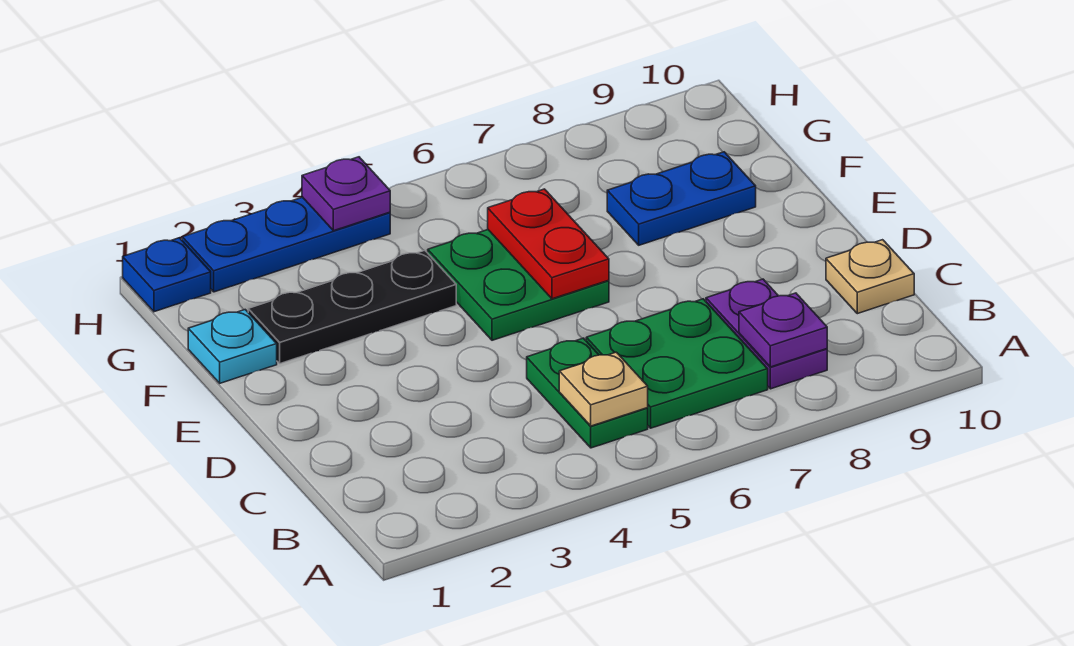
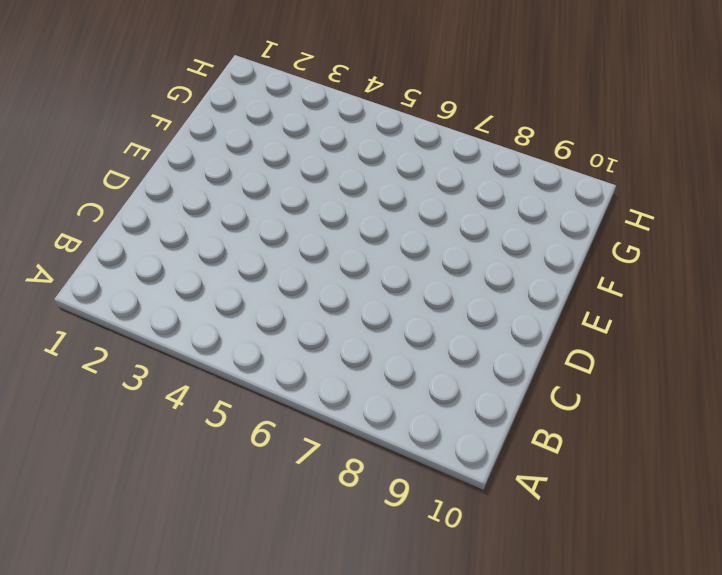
none -> green 1x2 plate [527,338,648,448]
none -> green 2x2 plate [586,299,768,428]
none -> purple 1x2 plate [706,279,827,389]

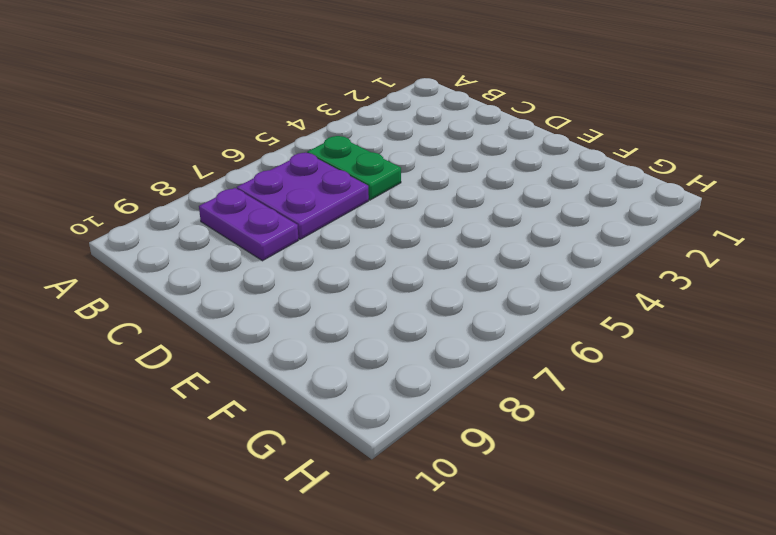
purple 2x2 plate [237,152,369,239] -> green 2x2 plate [586,299,768,428]
none -> tan 1x1 plate [826,240,914,314]
none -> green 2x2 plate [428,230,609,340]
none -> cyan 1x1 plate [188,310,277,383]

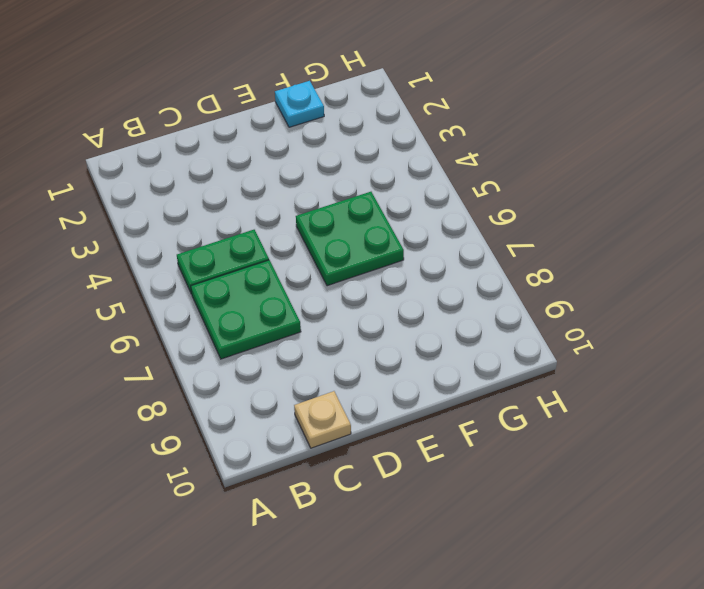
none -> purple 1x2 plate [706,279,827,389]
none -> black 1x3 plate [248,250,456,364]
none -> blue 1x2 plate [607,152,756,245]

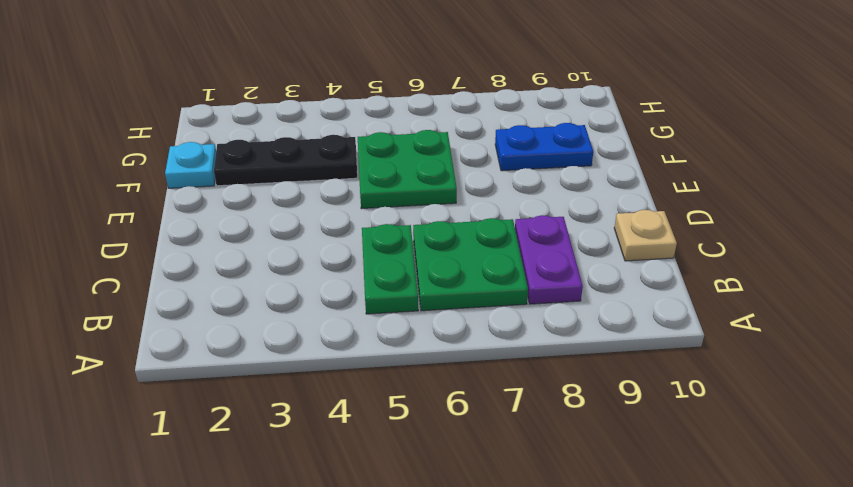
none -> blue 1x1 plate [123,238,211,312]
none -> blue 1x3 plate [182,197,390,292]
none -> tan 1x1 plate [559,352,648,426]

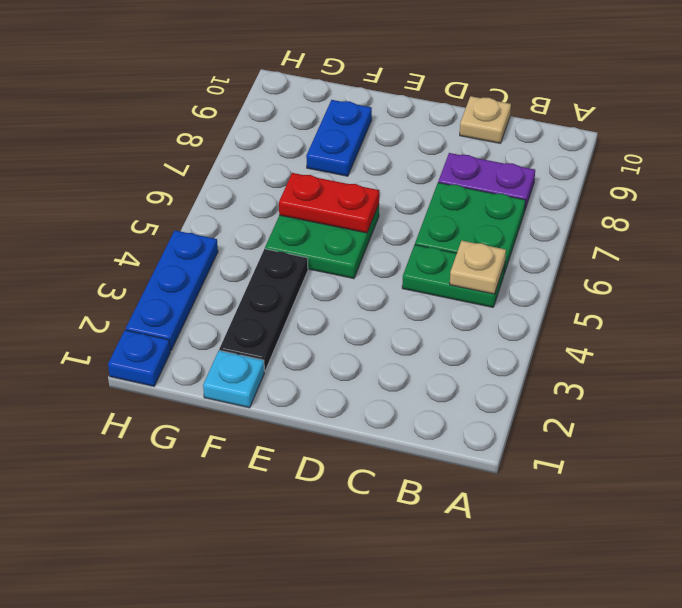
none -> purple 1x1 plate [739,293,827,367]
none -> purple 1x1 plate [302,157,390,231]

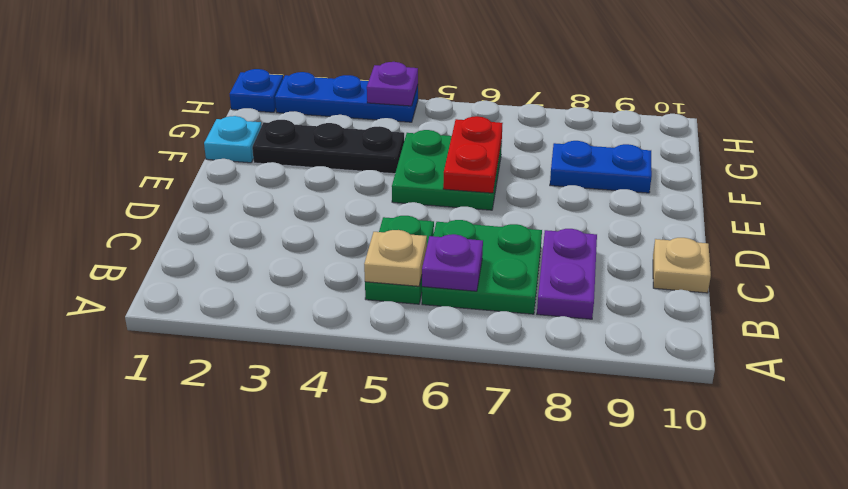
purple 1x1 plate [422,234,483,291] -> purple 1x1 plate moved to [739,293,827,367]

